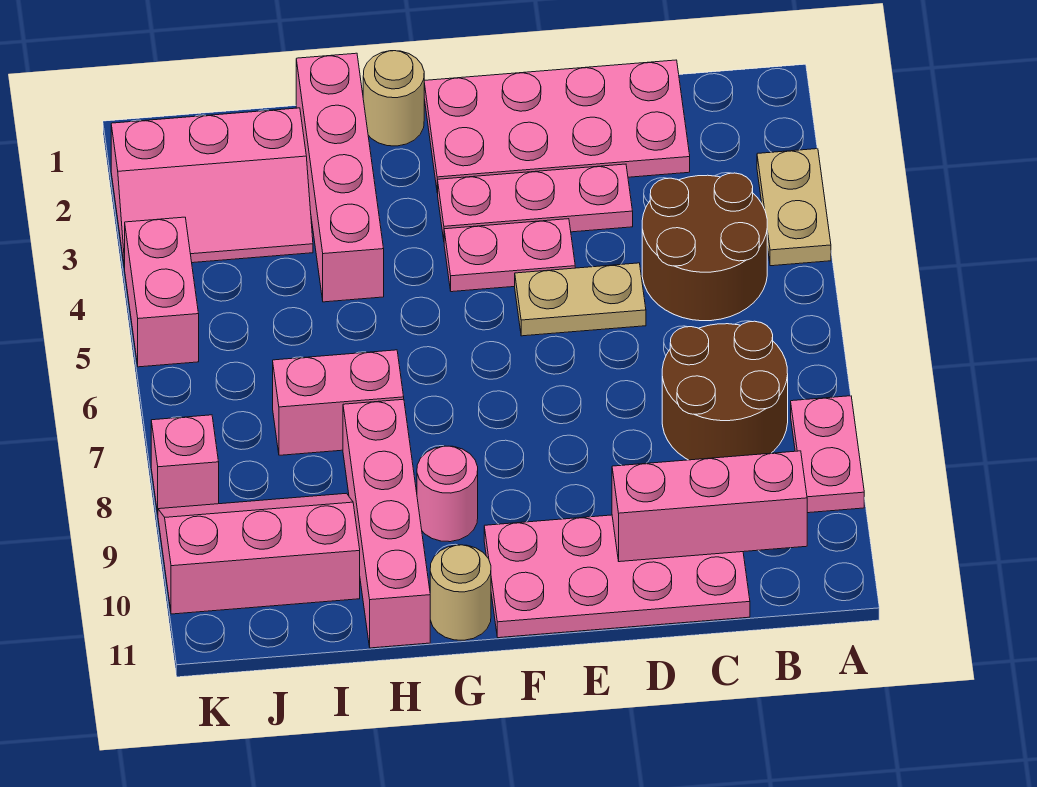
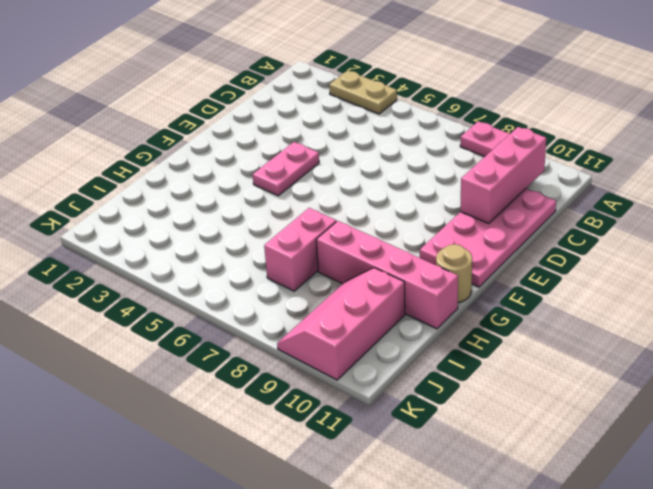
none -> brown 2x2 round brick [642,173,767,321]
none -> brown 2x2 round brick [662,321,788,460]
none -> pink 2x4 plate [424,60,690,192]

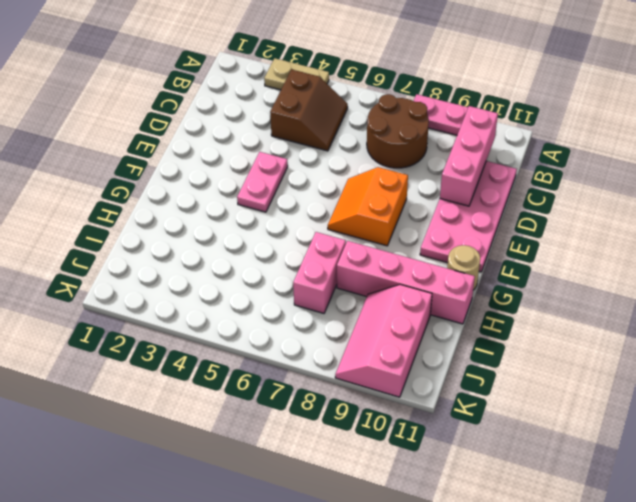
brown 2x2 slope [270,69,348,151] -> brown 2x2 round brick [642,173,767,321]
orange 2x2 slope [328,167,408,246] -> none
none -> pink 2x4 plate [424,60,690,192]
none -> pink 1x3 plate [437,164,633,239]
none -> tan 1x2 plate [515,263,646,336]

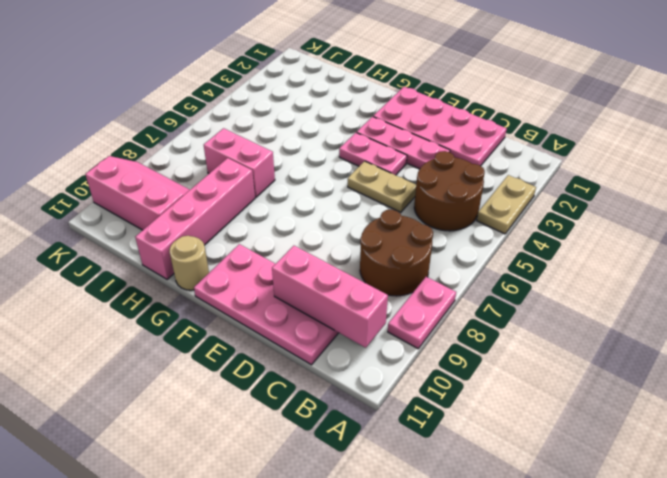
none -> tan 1x1 round brick [363,51,424,146]
none -> pink 1x1 round brick [417,446,478,542]
none -> pink 1x4 brick [296,53,384,302]

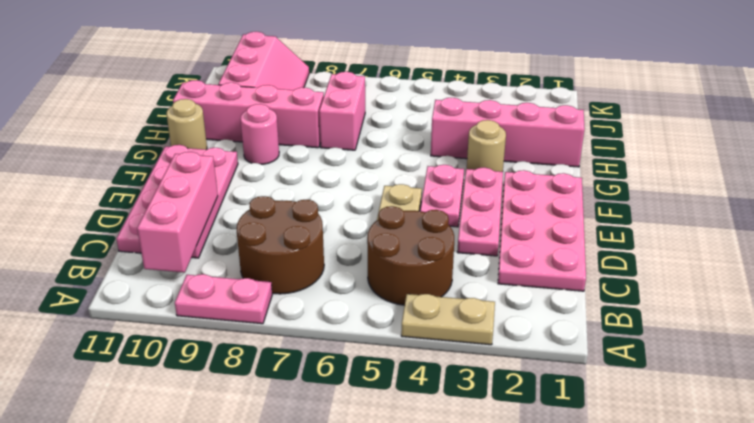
tan 1x1 round brick [467,120,506,172] -> tan 1x1 round brick moved to [363,51,424,146]
none -> pink 2x3 slope [111,108,313,268]
none -> pink 1x2 brick [125,217,199,367]
none -> pink 1x1 brick [151,415,219,513]

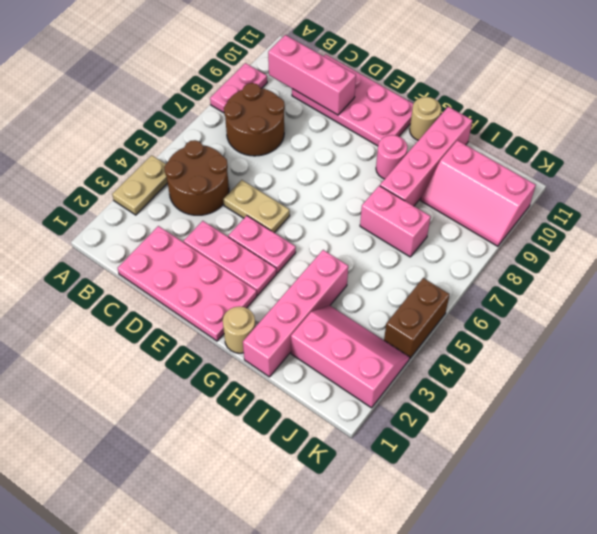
brown 1x2 brick [384,278,450,359] -> pink 1x2 brick [125,217,199,367]
none -> pink 1x1 brick [151,415,219,513]

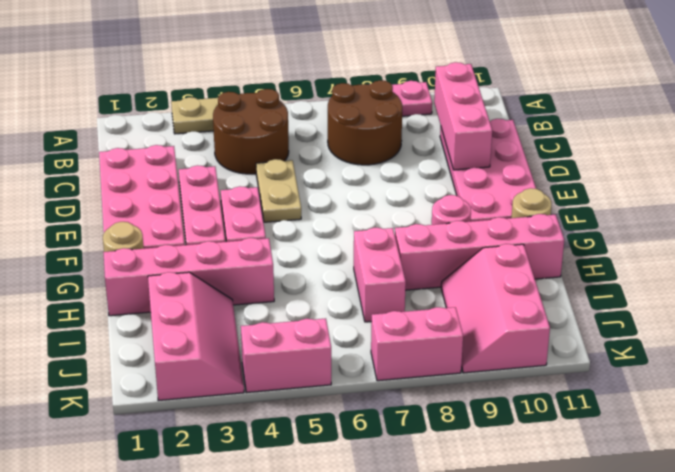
pink 1x2 brick [371,307,463,381] -> pink 1x1 brick [151,415,219,513]

